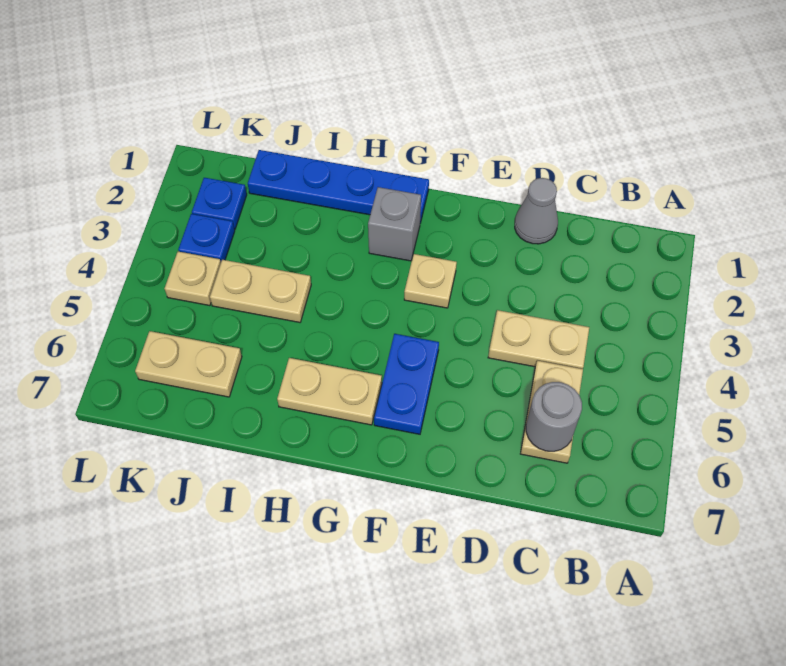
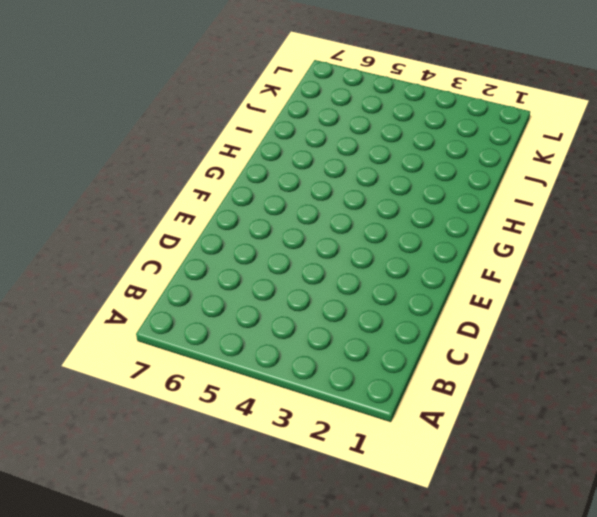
none -> tan 1x2 plate [488,310,589,369]
none -> tan 1x2 plate [520,360,583,463]
none -> grey 1x1 cone [515,178,558,244]

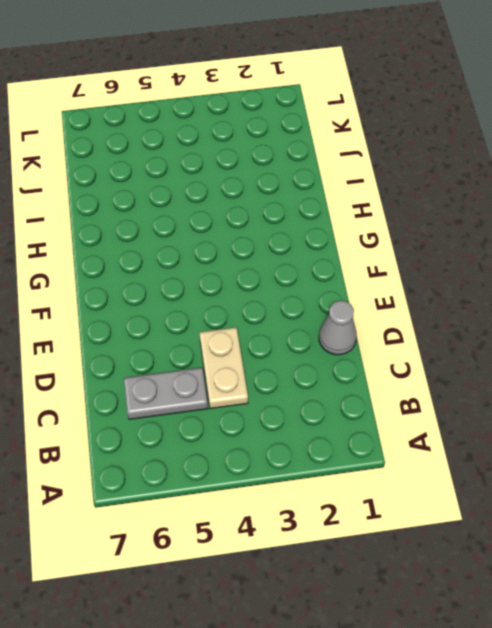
grey 1x2 plate [124,368,208,419] -> tan 1x2 plate [520,360,583,463]
none -> tan 1x1 plate [404,254,457,308]
none -> blue 1x2 plate [374,334,439,434]
none -> blue 1x4 plate [248,150,429,223]

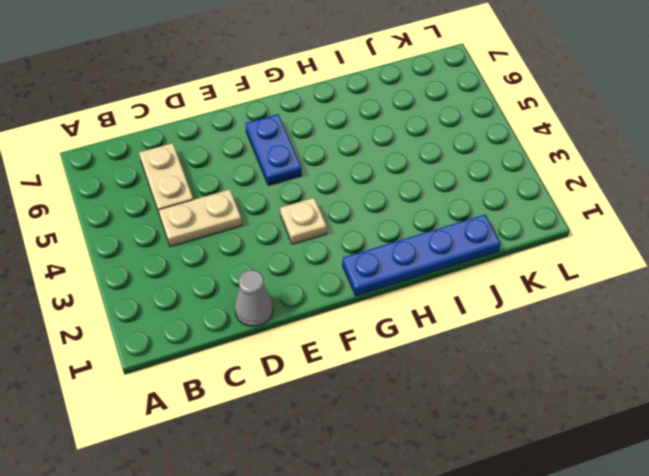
none -> grey 1x1 brick [368,187,421,261]
none -> tan 1x2 plate [277,358,382,425]
none -> tan 1x2 plate [210,260,311,322]

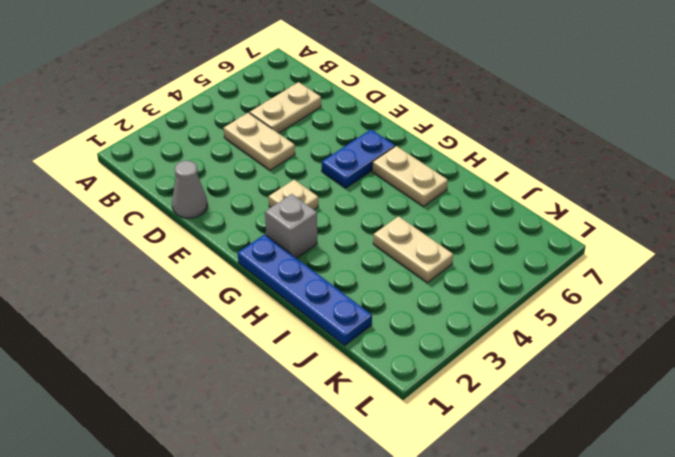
none -> tan 1x2 plate [135,331,242,397]
none -> blue 1x1 plate [192,178,247,229]
none -> blue 1x1 plate [178,214,235,261]

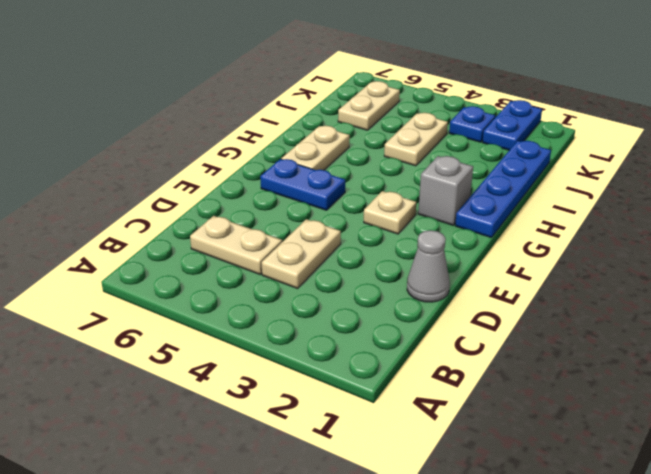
blue 1x2 plate [482,100,542,150] -> blue 1x1 plate [192,178,247,229]
none -> tan 1x1 plate [164,252,221,306]
none -> grey 1x1 round brick [526,382,582,451]

